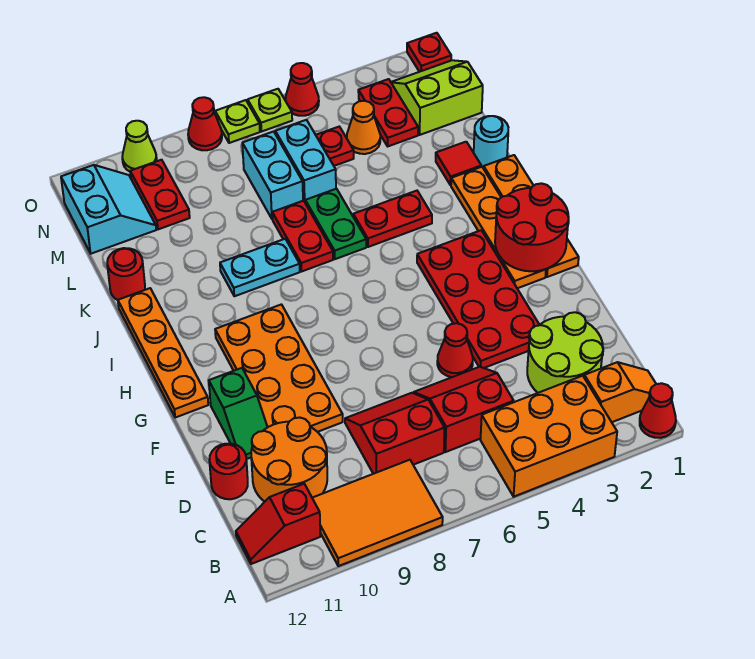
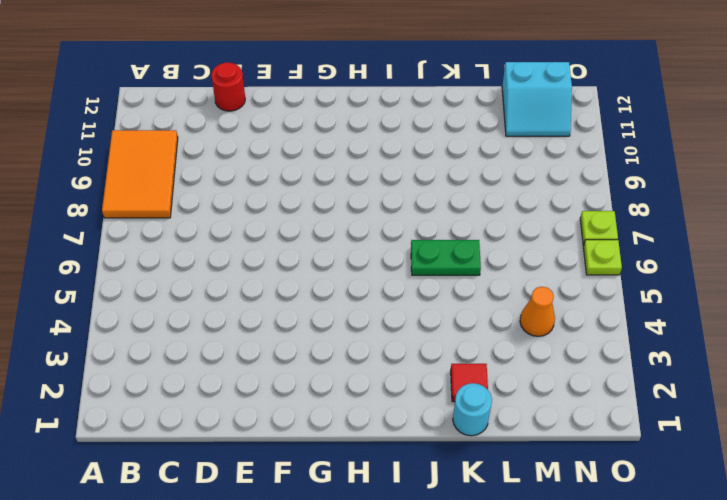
none -> red 1x1 cone [640,383,676,438]
none -> orange 2x3 brick [481,376,617,497]
none -> orange 1x2 slope [584,362,656,422]
none -> red 1x2 slope [236,484,320,564]

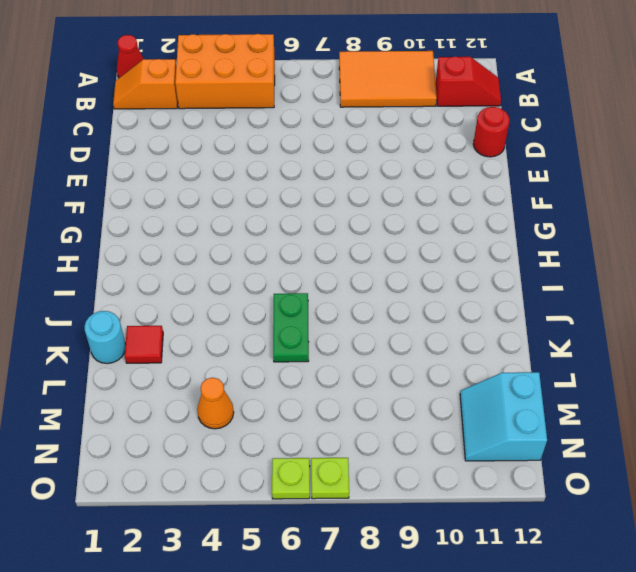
none -> lime 2x2 round brick [527,312,603,393]
none -> red 2x2 slope [414,367,514,452]
none -> red 2x2 slope [345,393,445,474]
none -> orange 2x2 round brick [251,417,327,502]

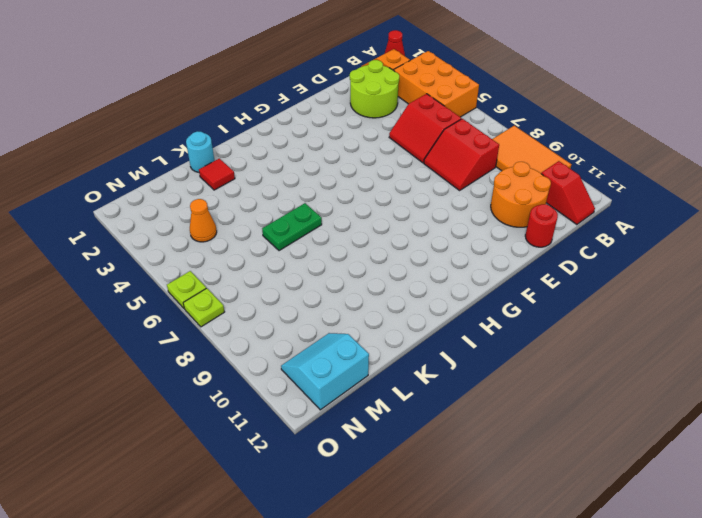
none -> red 2x4 plate [417,230,539,368]
none -> red 1x1 cone [437,323,473,377]
none -> orange 2x4 plate [215,304,343,432]
none -> green 1x2 slope [209,368,268,459]

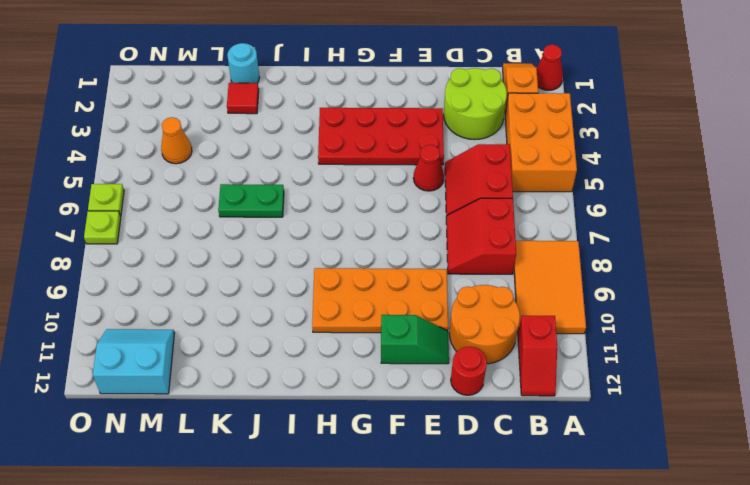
none -> orange 1x4 plate [484,155,579,277]
none -> orange 1x4 plate [451,167,546,288]
none -> orange 1x4 plate [118,288,208,417]
none -> red 1x2 plate [353,191,432,247]

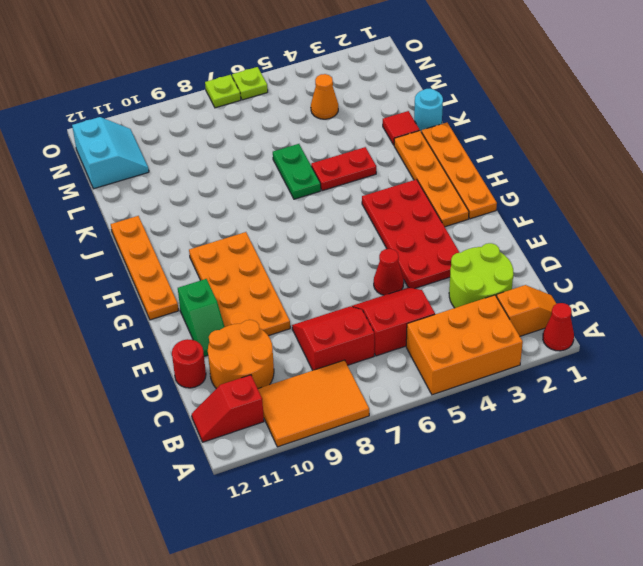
none -> red 1x2 plate [272,201,333,271]
none -> cyan 1x2 plate [220,239,300,296]
none -> red 1x1 round brick [107,248,145,300]
none -> cyan 1x2 brick [275,120,336,202]

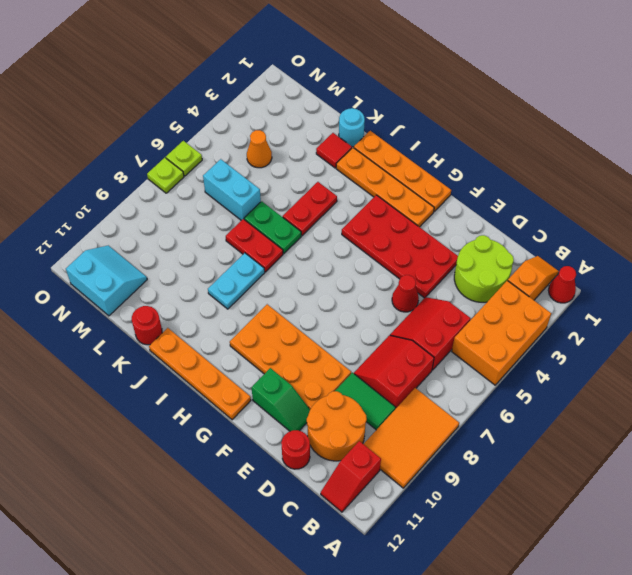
green 1x2 tile [335,373,396,430] -> none
none -> cyan 1x2 brick [242,131,303,219]
none -> lime 2x2 slope [391,60,483,135]
none -> red 1x2 plate [358,79,418,146]
none -> red 1x1 plate [316,127,354,166]

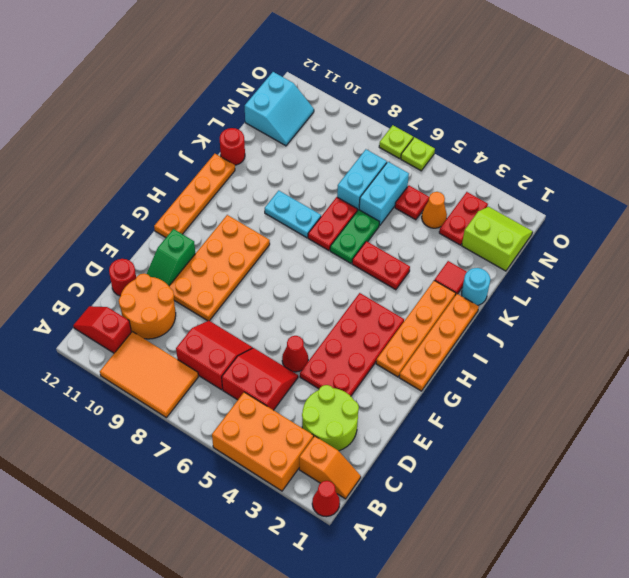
none -> red 1x2 plate [130,160,190,229]
none -> red 1x1 plate [407,33,451,72]
none -> red 1x1 cone [285,63,319,116]
none -> red 1x1 cone [188,97,222,150]

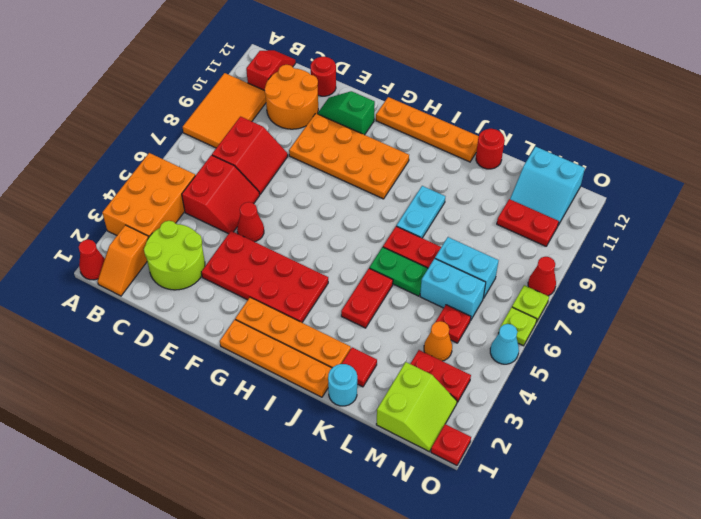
cyan 1x1 cone [490,324,519,364] -> red 1x1 cone [285,63,319,116]
none -> lime 1x1 cone [122,121,157,171]
none -> red 2x2 round brick [495,183,569,271]

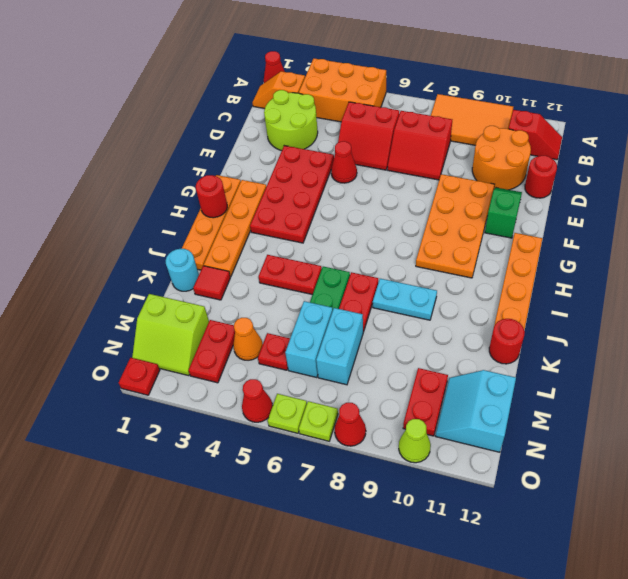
red 1x1 round brick [196,175,227,218] -> red 2x2 round brick [495,183,569,271]

